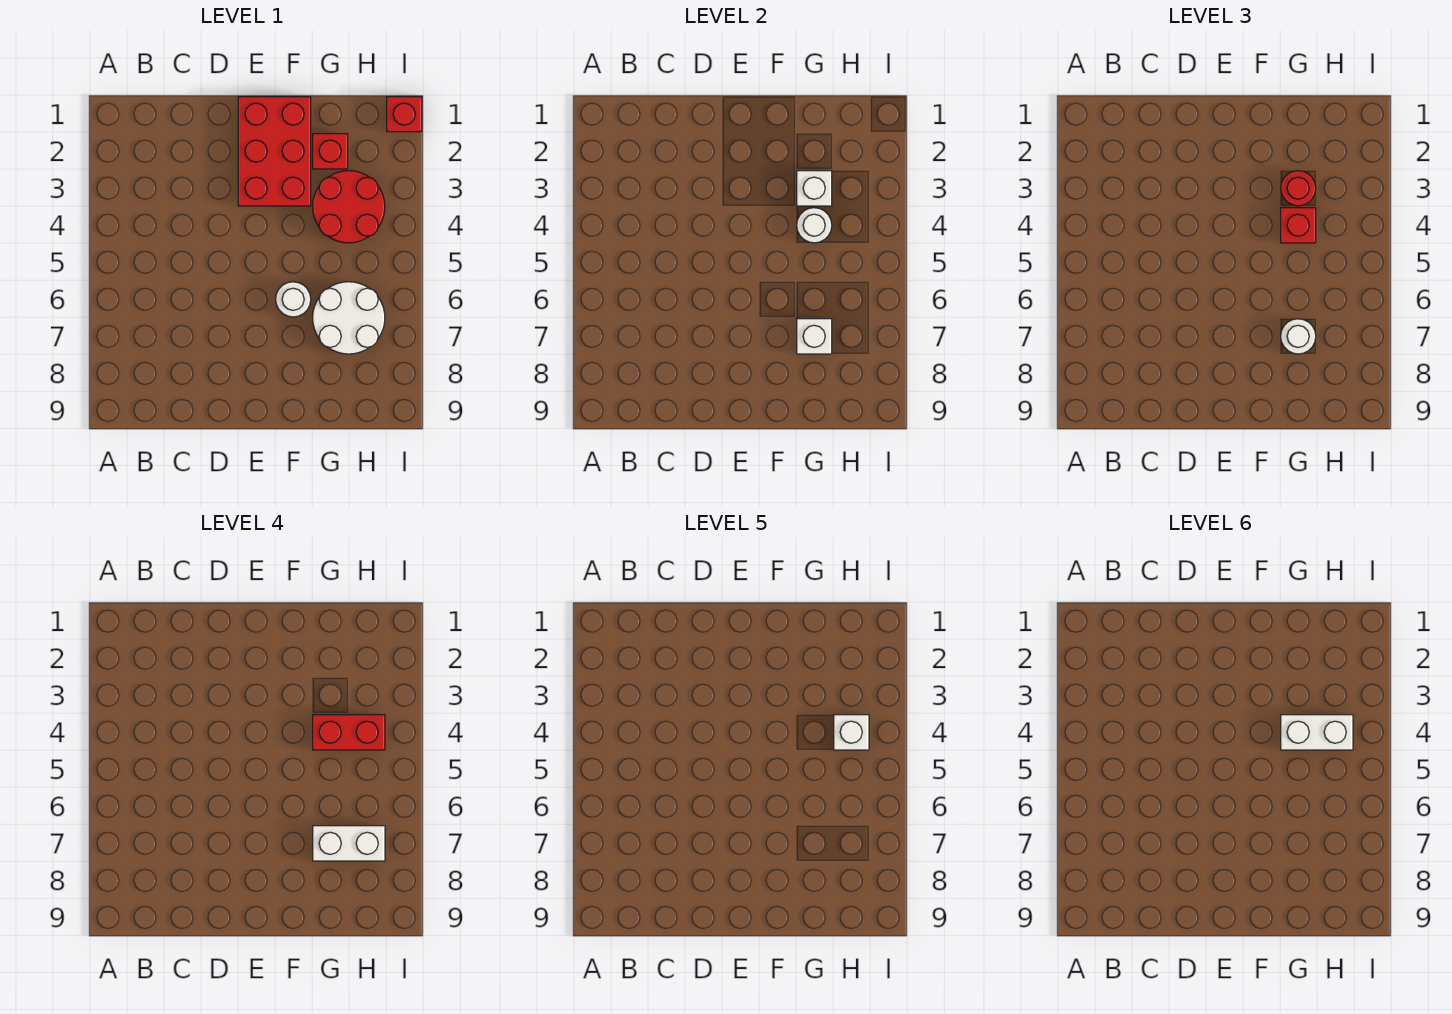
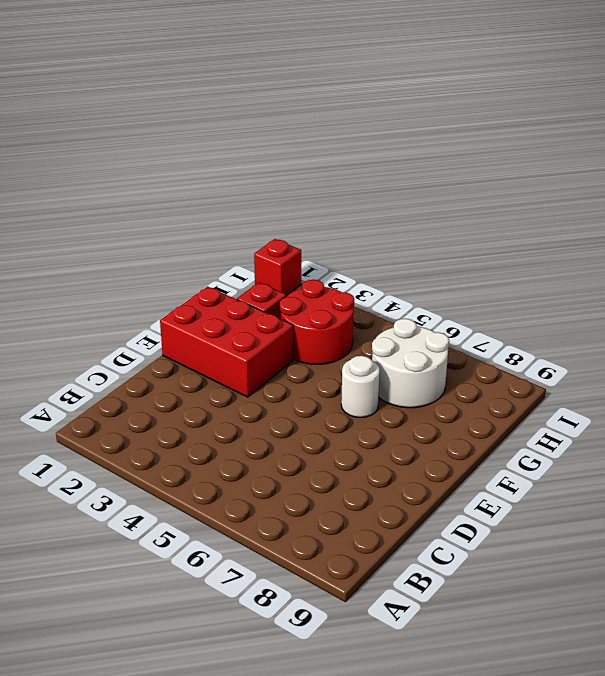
none -> white 1x1 brick [797,171,832,206]
none -> white 1x1 round brick [797,208,832,243]
none -> white 1x1 brick [797,319,832,354]

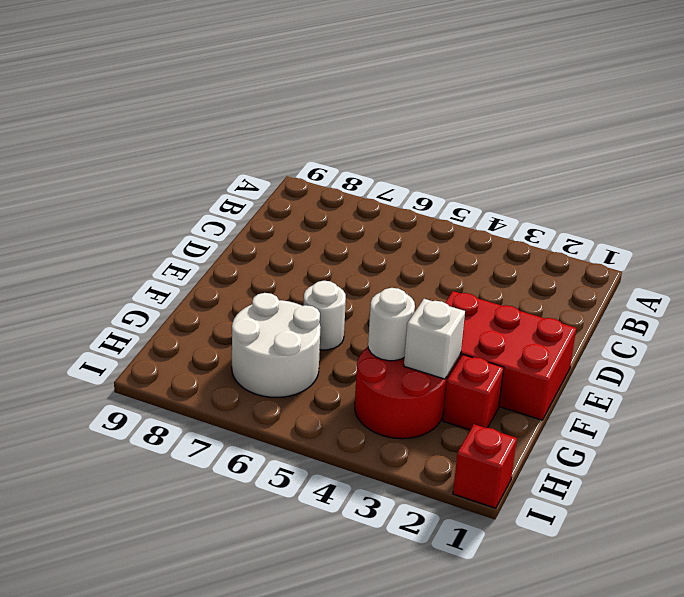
none -> white 1x1 brick [797,319,832,354]
none -> red 1x1 round brick [1281,171,1316,206]
none -> red 1x1 brick [1281,208,1316,243]

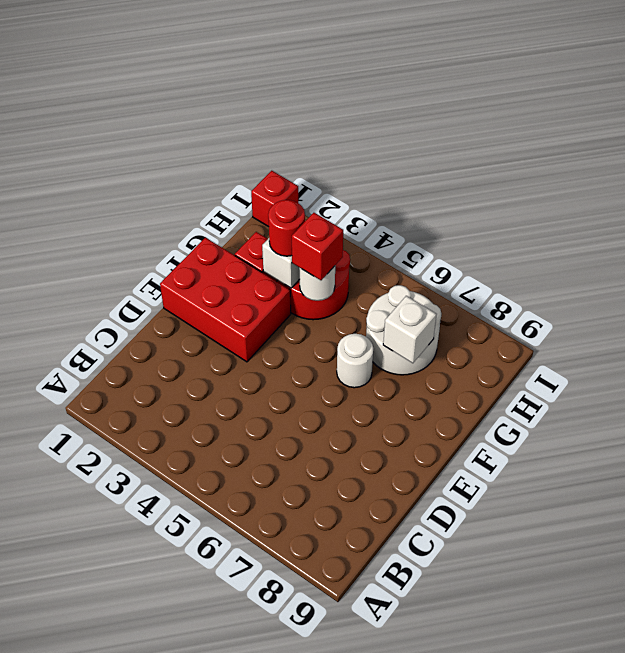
none -> white 1x1 round brick [1281,319,1316,354]
none -> red 1x2 brick [313,715,385,750]
none -> white 1x2 brick [313,826,385,861]

